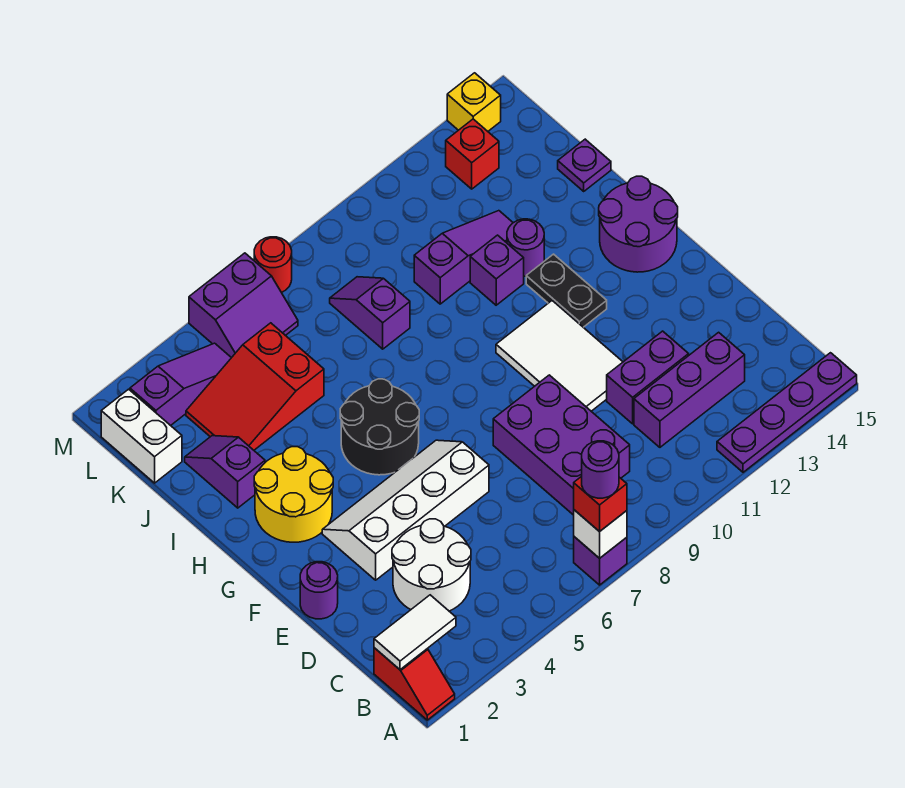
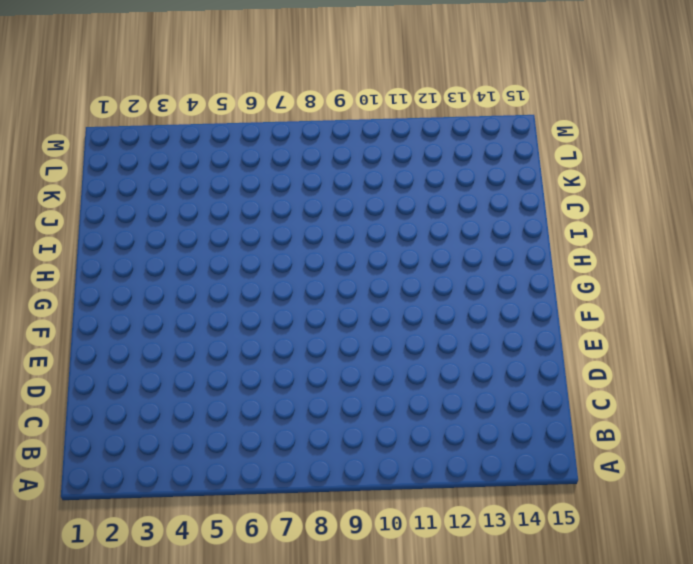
none -> red 1x2 slope [374,648,455,720]
none -> purple 1x1 brick [574,537,627,585]
none -> purple 1x4 plate [717,353,857,472]
none -> white 2x2 round brick [392,519,471,611]

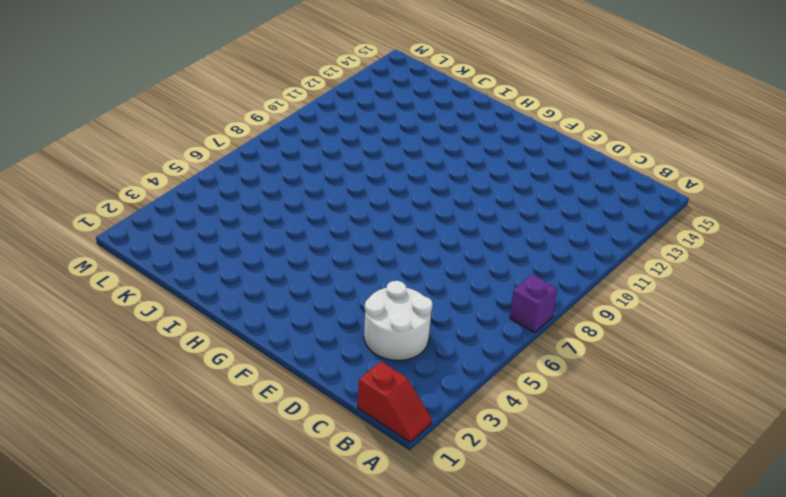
none -> purple 1x4 plate [717,353,857,472]
none -> purple 2x3 brick [493,375,630,515]
none -> purple 1x3 brick [634,332,745,447]
none -> purple 1x2 brick [607,331,689,424]

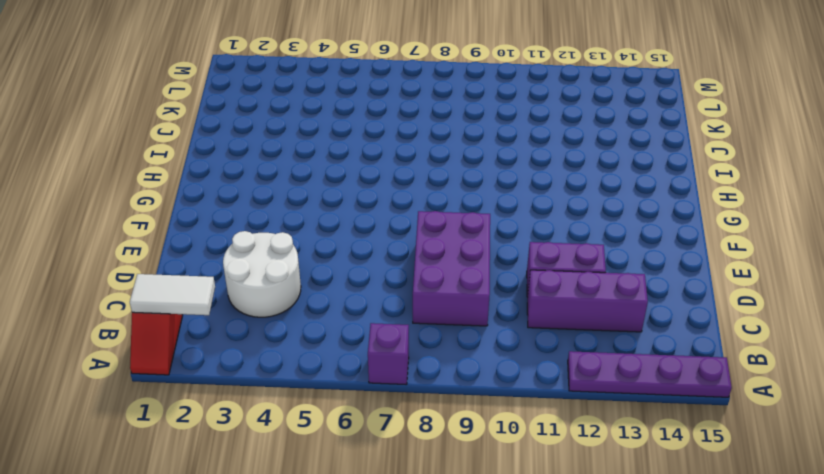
none -> purple 1x1 round brick [300,562,338,619]
none -> white 2x4 slope [322,440,489,580]
none -> white 2x3 tile [496,301,623,411]
none -> yellow 2x2 round brick [254,447,333,542]

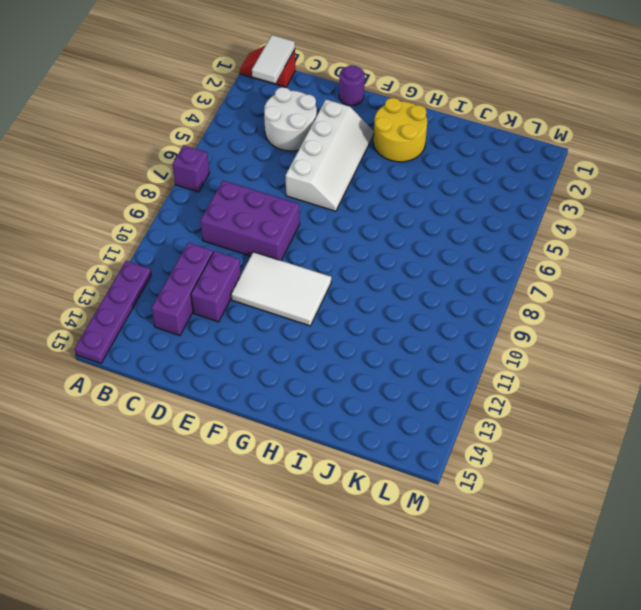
none -> black 2x2 round brick [340,379,419,475]
none -> black 1x2 plate [526,254,607,327]
none -> purple 2x2 round brick [599,176,678,272]
none -> purple 1x2 slope [185,436,265,508]

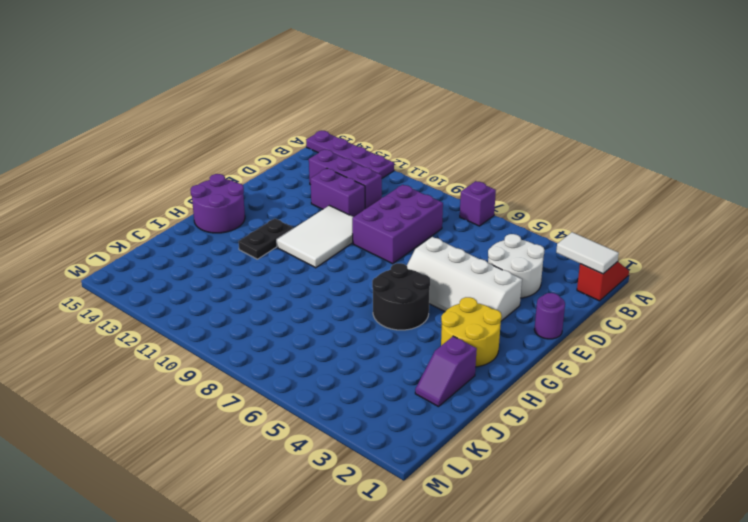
none -> purple 1x1 brick [470,235,524,305]
none -> purple 1x1 round brick [507,219,544,276]
none -> red 2x3 slope [186,323,324,450]
none -> purple 1x2 slope [330,277,410,349]

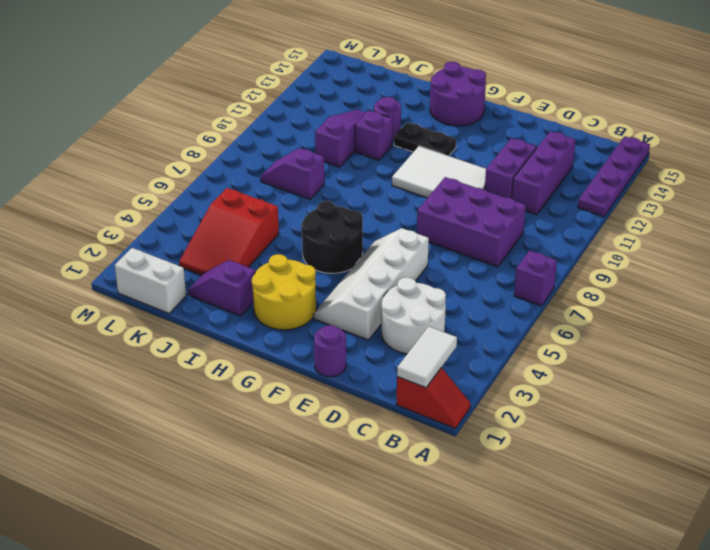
none -> purple 1x1 plate [558,139,611,191]
none -> purple 1x3 slope [130,343,231,426]
none -> purple 2x2 slope [189,253,298,358]
none -> red 1x1 brick [446,119,499,189]

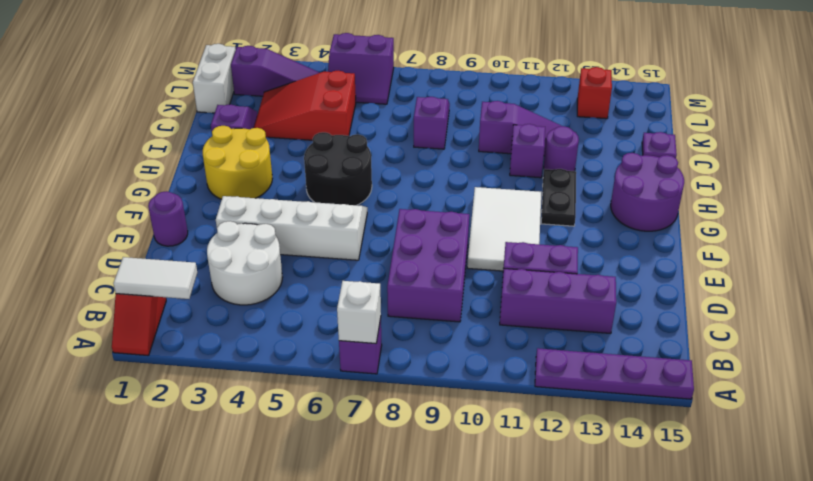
none -> red 1x1 round brick [254,237,292,292]
none -> yellow 1x1 brick [447,73,501,131]
none -> red 1x1 brick [574,476,627,532]
none -> purple 1x1 round brick [582,441,619,498]

